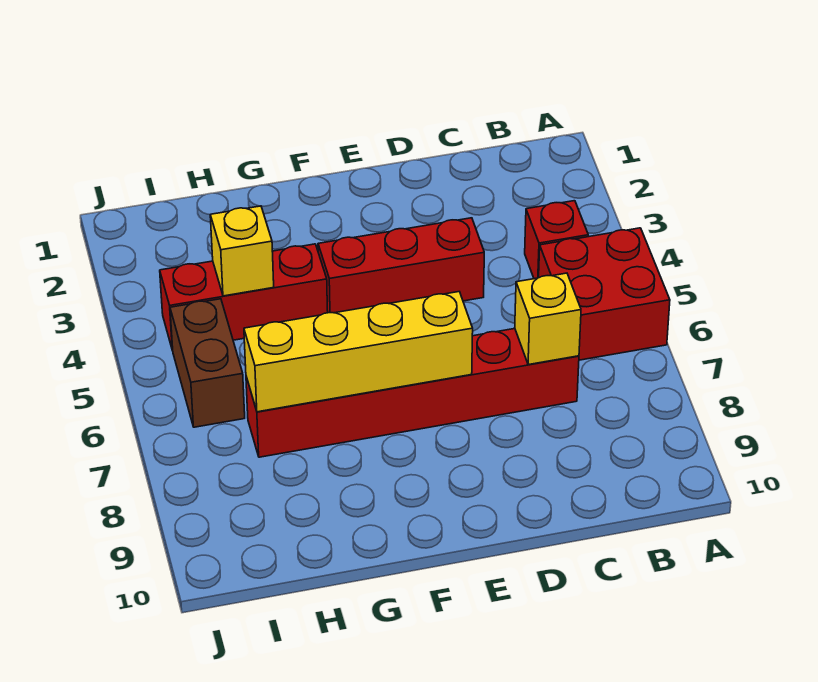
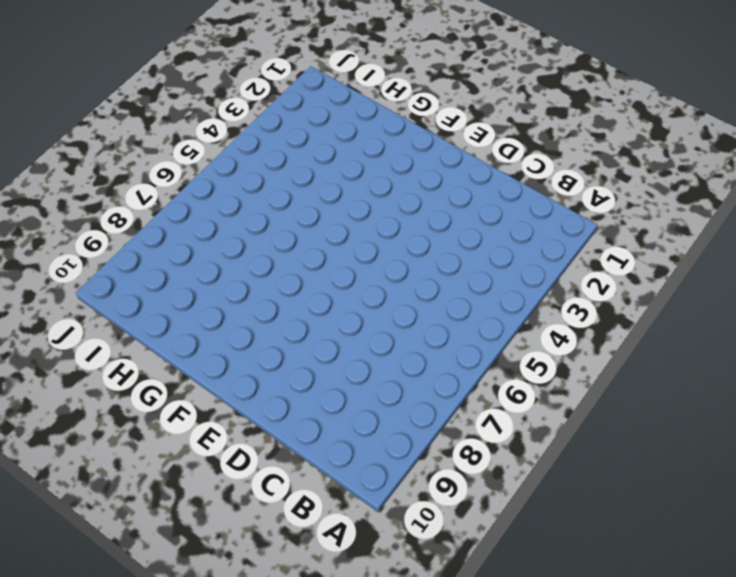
none -> red 2x2 brick [539,228,670,360]
none -> red 1x1 brick [525,201,588,279]

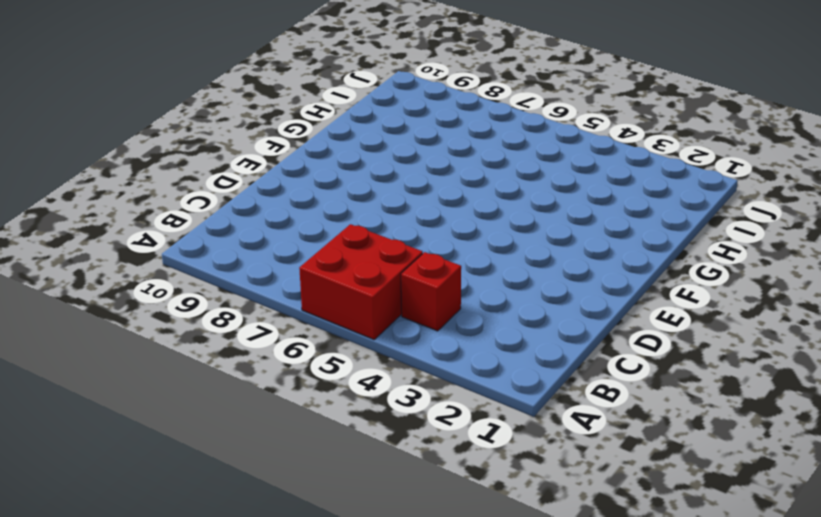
none -> red 1x6 brick [246,329,579,457]
none -> red 1x3 brick [318,218,484,313]

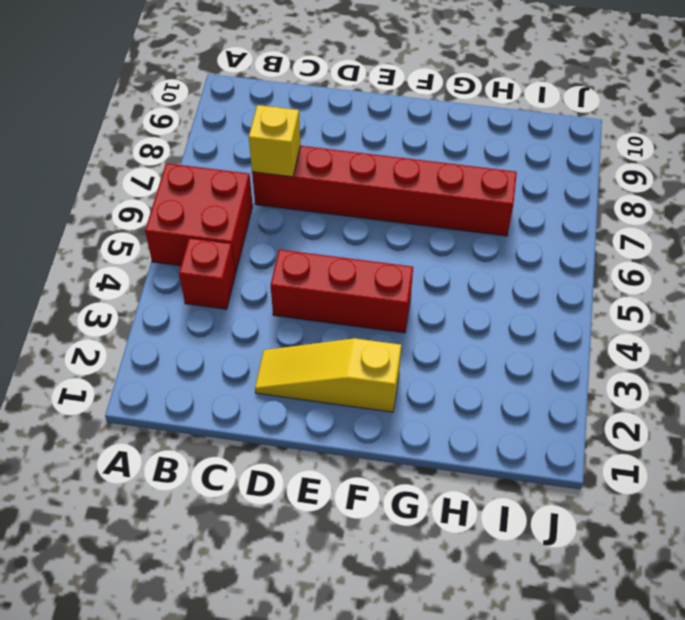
yellow 1x3 slope [255,338,401,412] -> none
none -> red 1x3 brick [160,244,328,350]
none -> brown 1x2 brick [170,299,245,427]

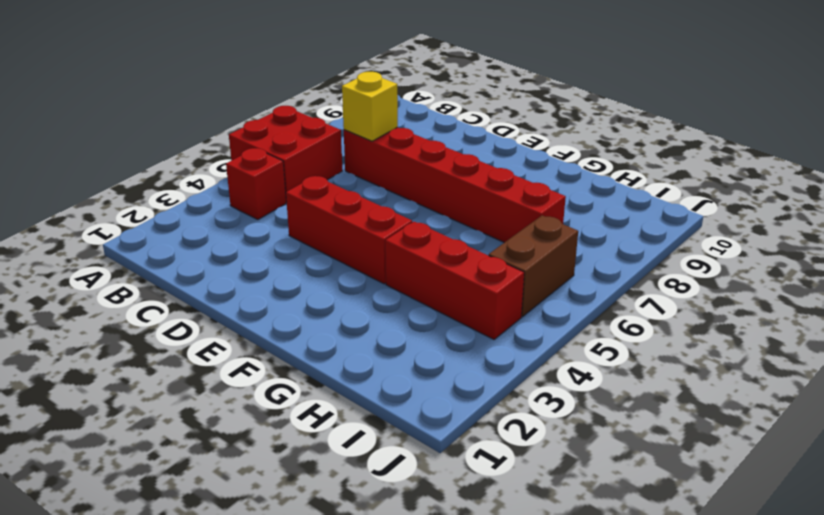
none -> yellow 1x4 brick [244,292,473,412]
none -> yellow 1x1 brick [210,206,274,296]

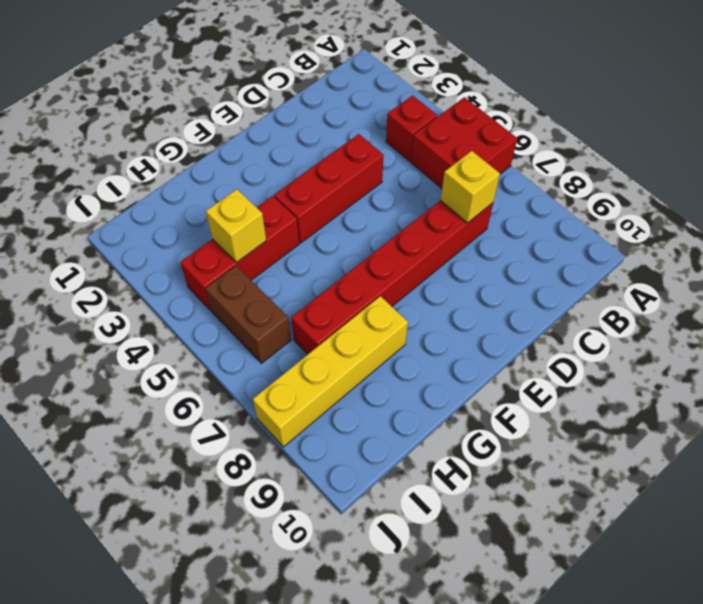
yellow 1x4 brick [253,296,408,447] -> yellow 1x4 brick moved to [244,292,473,412]

